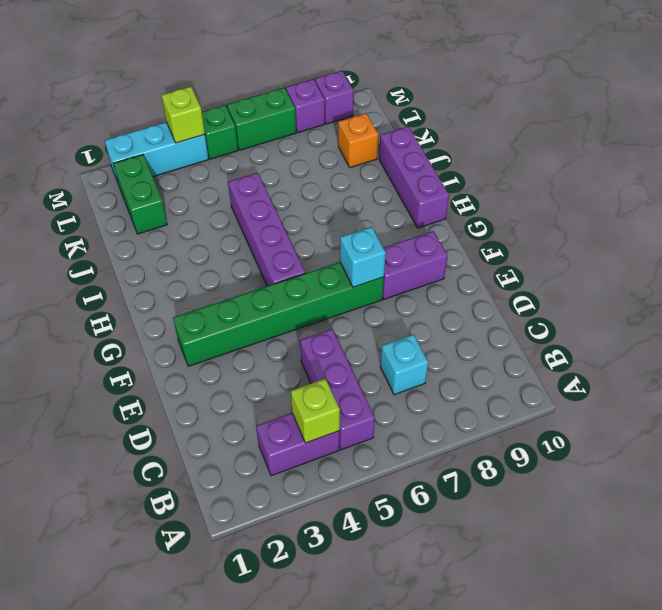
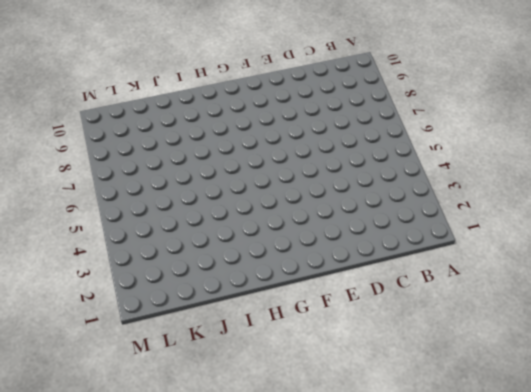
none -> purple 1x2 brick [256,413,340,476]
none -> purple 1x3 brick [300,329,375,450]
none -> cyan 1x1 brick [380,334,428,395]

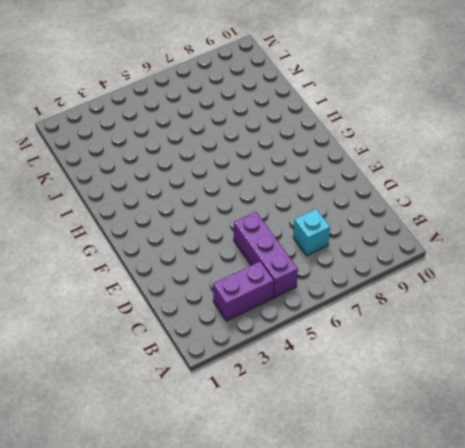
none -> green 1x6 brick [173,262,384,366]
none -> purple 1x2 brick [382,231,448,299]
none -> purple 1x4 brick [228,173,305,286]

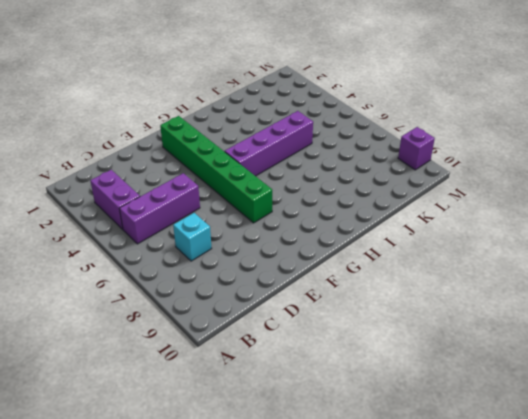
none -> purple 1x2 brick [382,231,448,299]
none -> purple 1x3 brick [379,126,449,228]
none -> green 1x2 brick [113,155,167,234]

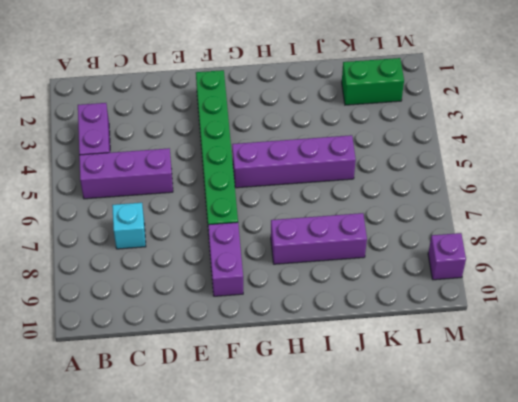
purple 1x3 brick [271,213,367,264] -> purple 1x3 brick moved to [379,126,449,228]
none -> orange 1x1 brick [338,113,378,168]
none -> cyan 1x3 brick [105,122,209,185]
none -> green 1x1 brick [202,105,238,159]

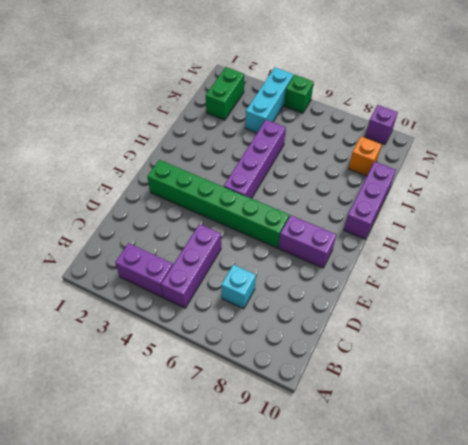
cyan 1x3 brick [245,68,294,133] -> cyan 1x3 brick turned to [105,122,209,185]
none -> green 1x2 brick [227,88,296,150]
none -> purple 1x1 brick [286,79,325,133]
none -> lime 1x1 brick [291,379,340,443]

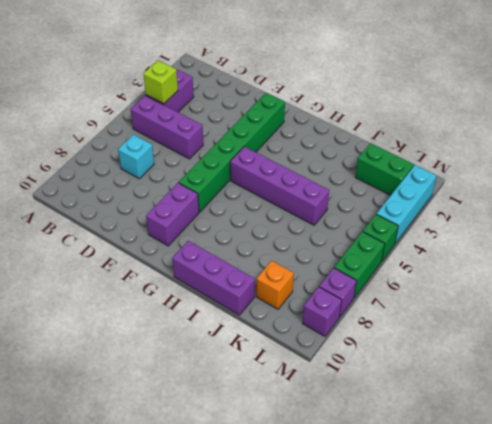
none -> cyan 1x1 brick [340,227,386,287]
none -> lime 1x1 brick [161,87,205,143]

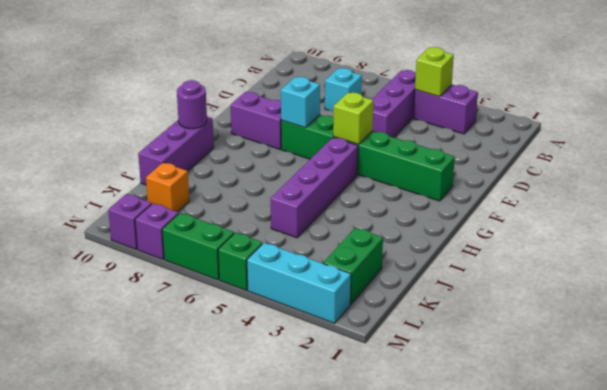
lime 1x1 brick [333,93,373,144] -> lime 1x1 brick moved to [161,87,205,143]
purple 1x1 round brick [177,80,207,129] -> none

